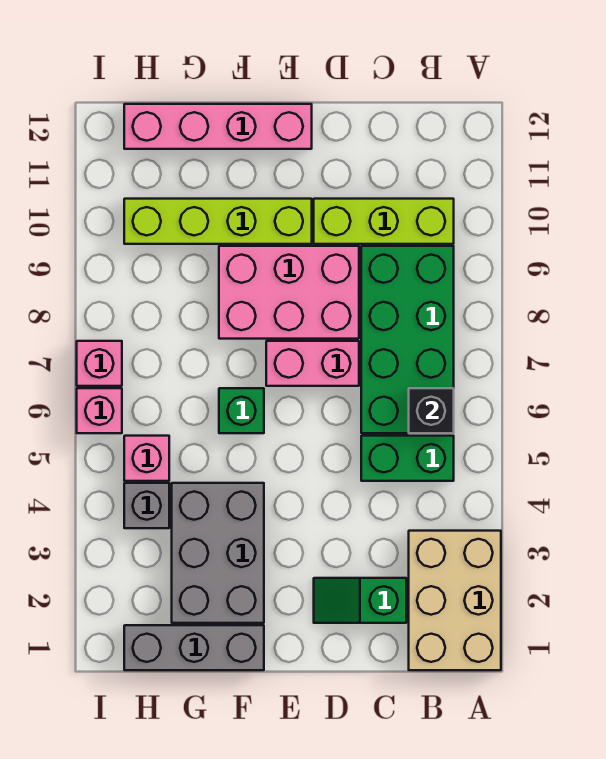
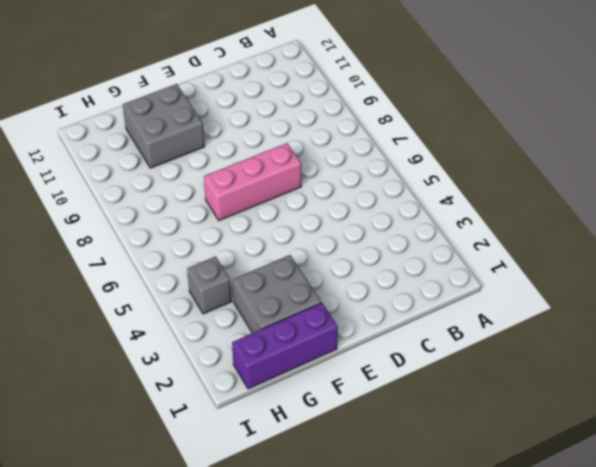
pink 1x3 brick [204,143,301,221] -> pink 1x2 brick [266,341,359,386]
purple 1x3 brick [232,303,338,389] -> grey 1x3 brick [124,625,264,670]
grey 2x2 brick [232,255,321,333] -> grey 2x3 brick [172,483,264,623]
grey 2x2 brick [123,84,204,168] -> lime 1x4 brick [124,199,312,244]
none -> tan 2x3 brick [409,531,501,670]
none -> green 1x2 brick [361,436,454,481]
none -> green 2x4 brick [361,246,454,433]

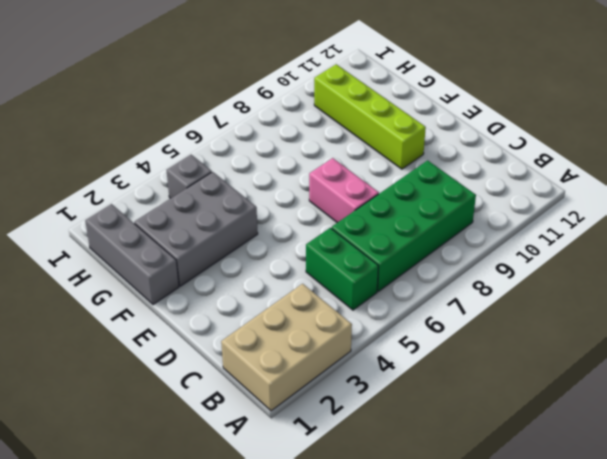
none -> lime 1x3 brick [314,199,454,244]
none -> green 1x2 slope [314,578,406,623]
none -> pink 2x3 brick [219,246,359,339]

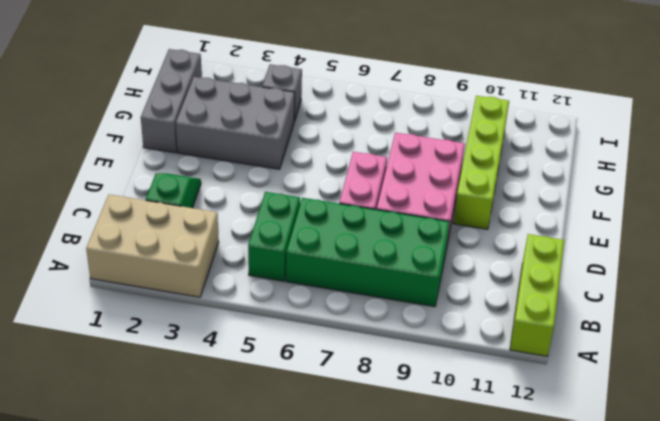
lime 1x3 brick [510,234,564,356] -> lime 1x3 brick moved to [314,199,454,244]
none -> pink 1x4 brick [124,104,312,149]
none -> green 1x1 brick [219,388,264,433]
none -> pink 1x1 brick [124,436,169,481]

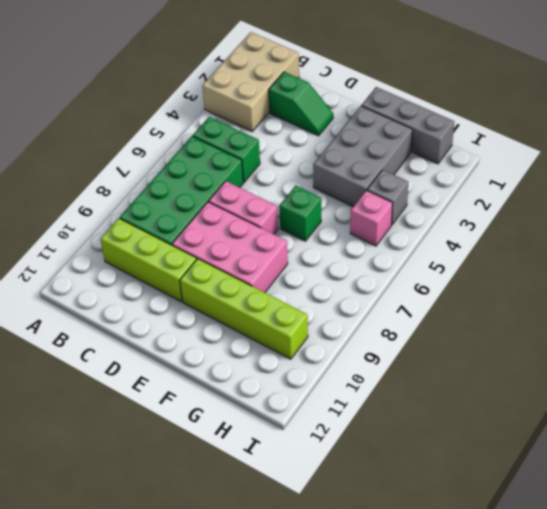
none -> pink 1x4 brick [124,104,312,149]
none -> pink 1x1 brick [77,388,122,433]
none -> pink 1x1 brick [77,341,122,386]

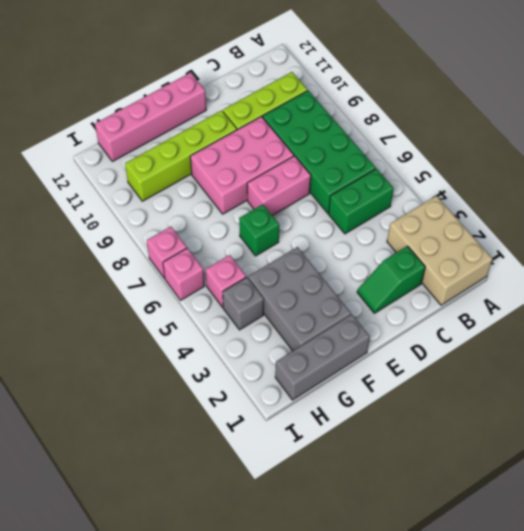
none -> black 1x1 brick [409,388,454,433]

